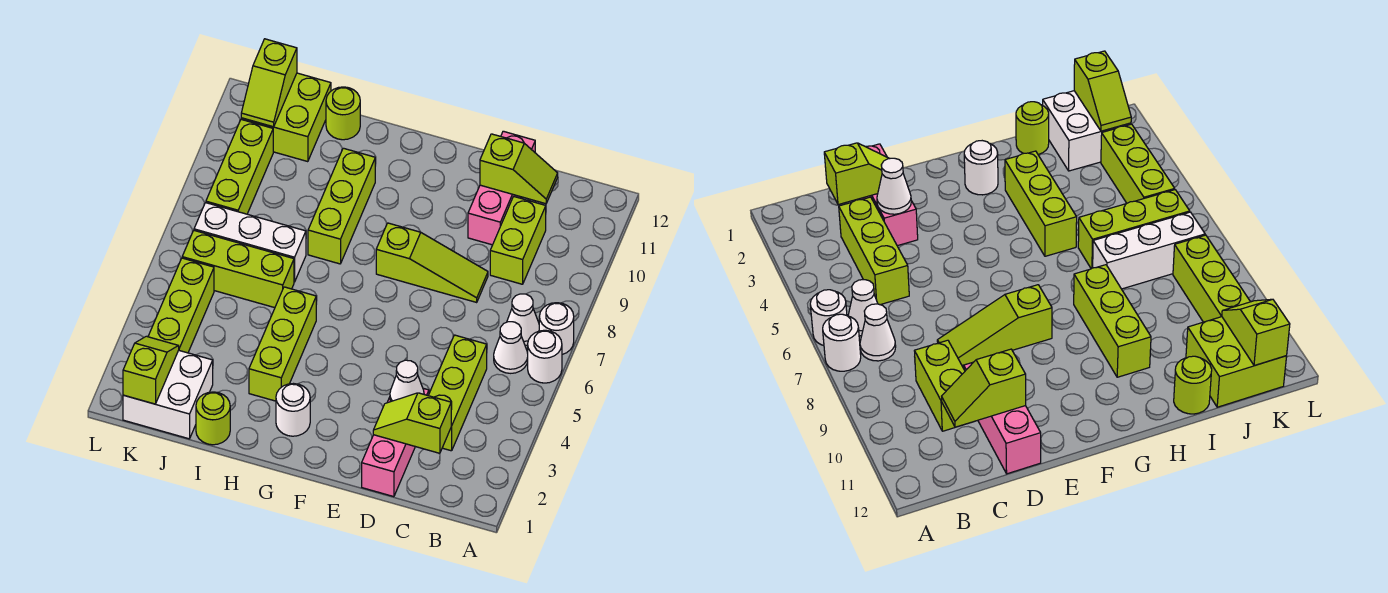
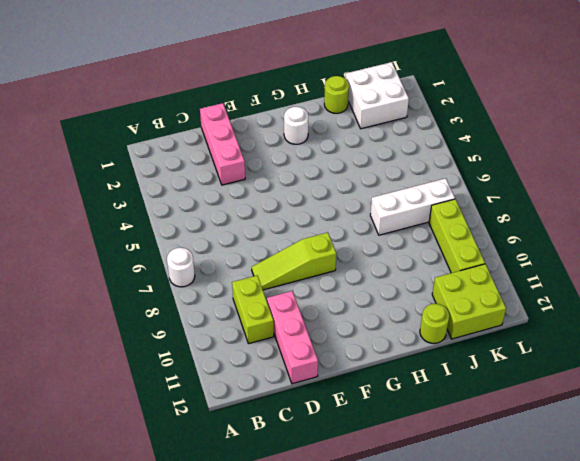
none -> white 1x1 round brick [528,330,562,383]
none -> white 1x1 cone [494,322,528,373]
none -> white 1x1 cone [507,294,539,345]

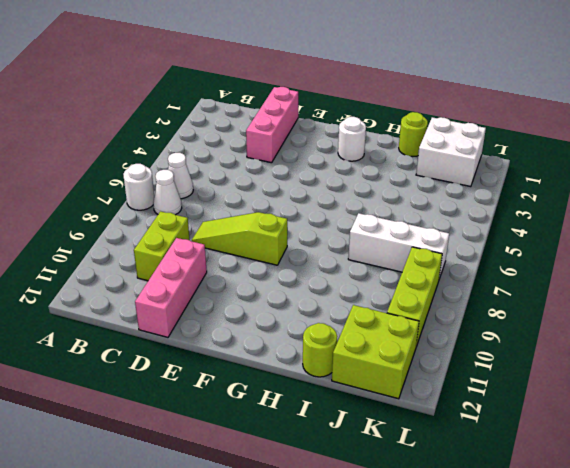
none -> white 1x1 round brick [528,330,562,383]
none -> lime 1x3 brick [428,335,487,451]
none -> lime 1x3 brick [249,287,316,401]

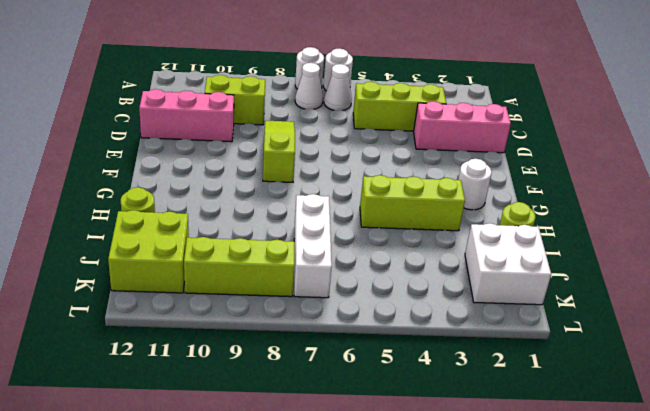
none -> lime 1x3 brick [308,148,375,264]
none -> lime 1x3 brick [182,231,294,308]
none -> lime 1x3 brick [148,258,214,353]

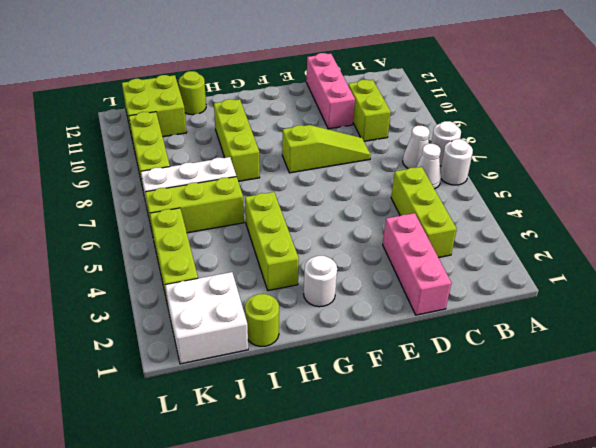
none -> lime 1x2 slope [373,393,451,453]
none -> lime 1x2 slope [480,134,558,204]
none -> white 1x1 cone [390,360,424,401]

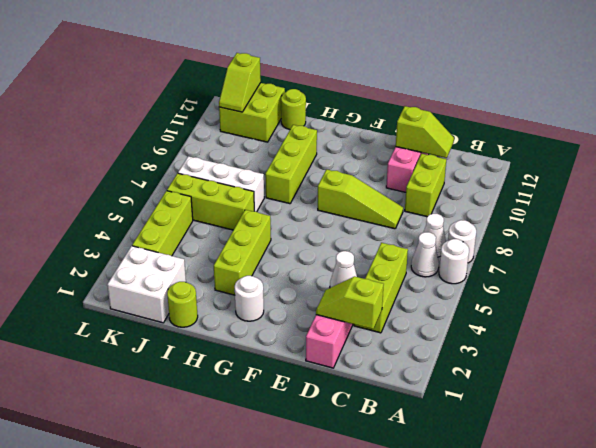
none -> lime 1x3 brick [206,120,273,214]
none -> lime 1x2 slope [123,336,179,404]

